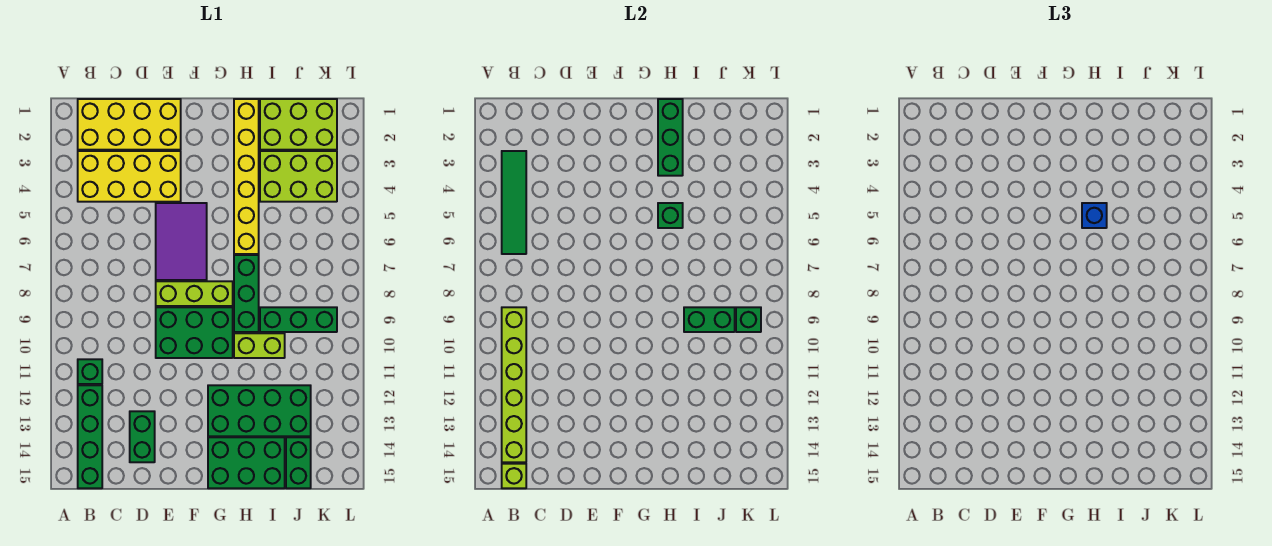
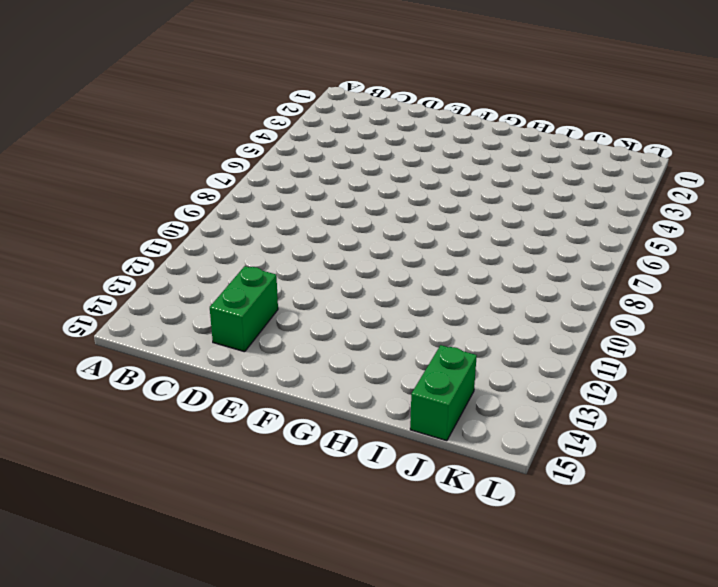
none -> yellow 2x4 brick [78,99,181,150]
none -> yellow 2x4 brick [78,151,181,202]
none -> green 1x1 brick [78,359,102,384]

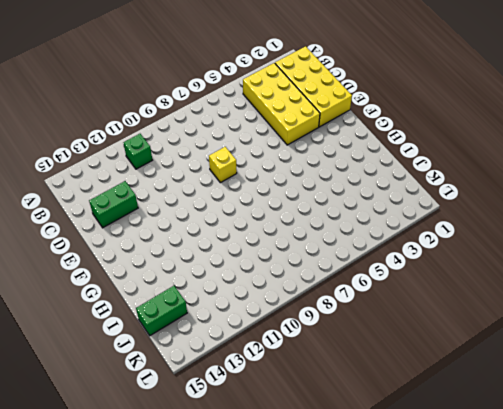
yellow 1x1 brick [209,147,237,183] -> lime 1x3 brick [156,281,233,306]
none -> green 1x4 brick [78,385,102,488]
none -> purple 2x3 tile [156,203,207,280]
none -> green 2x3 brick [156,307,233,358]

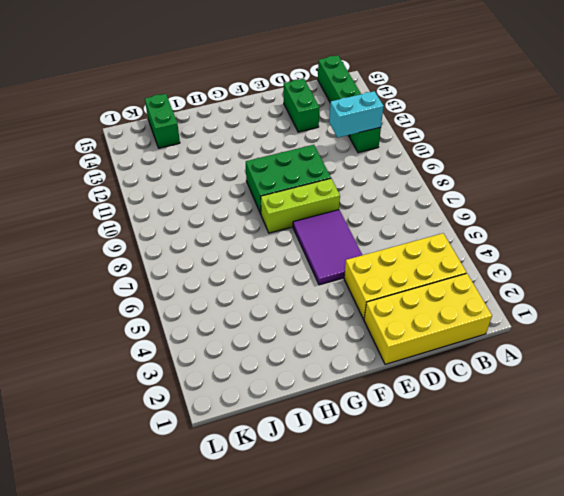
cyan 1x2 brick [329,91,384,138] -> lime 1x6 brick [502,307,526,462]
none -> green 2x4 brick [208,385,311,436]
none -> green 2x3 brick [208,437,285,488]
none -> yellow 1x6 brick [234,99,259,254]

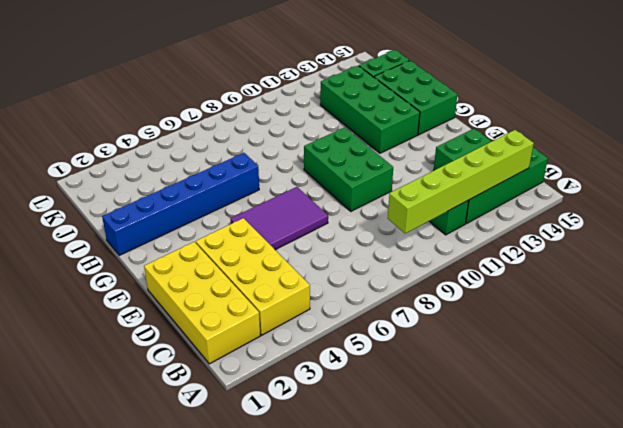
blue 1x6 brick [102,153,259,255] -> yellow 1x6 brick [234,99,259,254]
none -> lime 1x3 brick [156,281,233,306]
none -> green 1x3 brick [234,255,259,332]
none -> lime 1x2 brick [234,333,285,358]

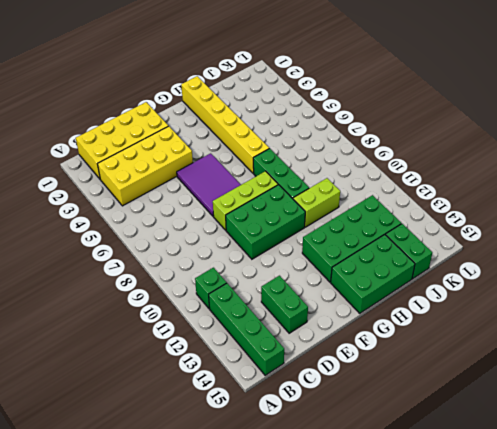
none -> lime 2x3 brick [260,99,337,150]
none -> lime 2x3 brick [260,151,337,202]
none -> green 1x3 brick [260,307,337,332]

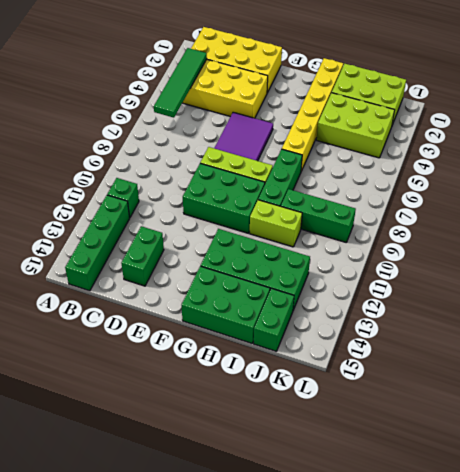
none -> lime 1x6 brick [502,307,526,462]
none -> lime 1x1 brick [502,464,526,488]
none -> green 1x3 brick [658,99,683,176]

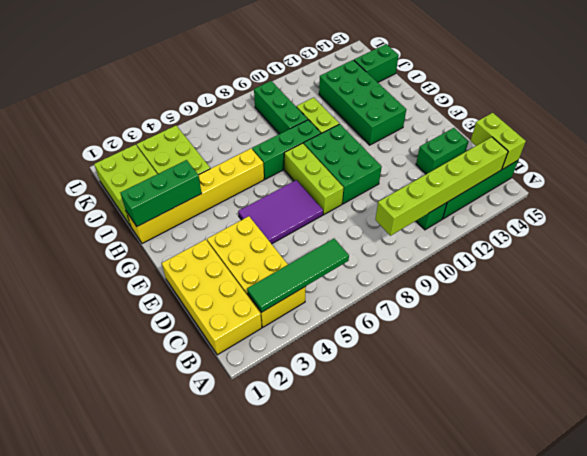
lime 1x2 brick [471,113,526,169] -> lime 1x1 brick [502,464,526,488]
none -> green 2x3 brick [208,437,285,488]
none -> green 1x1 brick [658,203,683,228]
none -> green 1x2 brick [684,307,735,332]

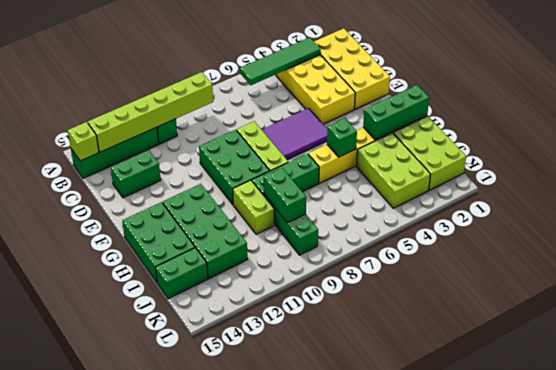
none -> green 1x1 brick [736,307,761,332]
none -> blue 1x1 brick [1082,203,1107,228]

